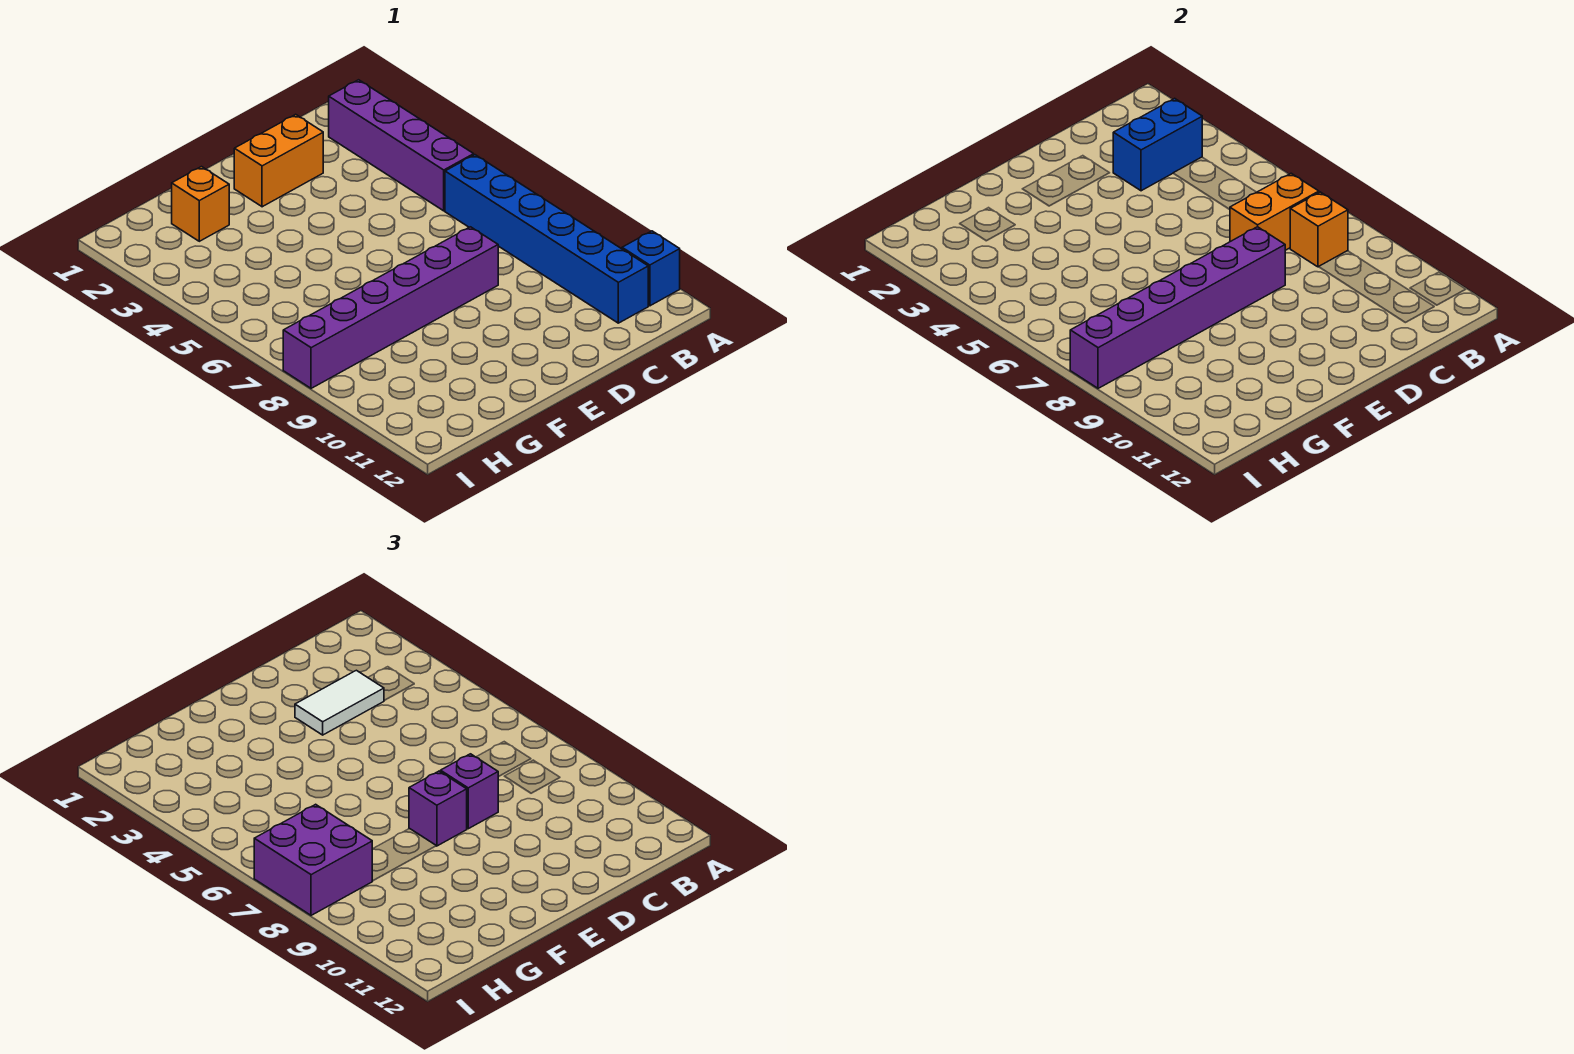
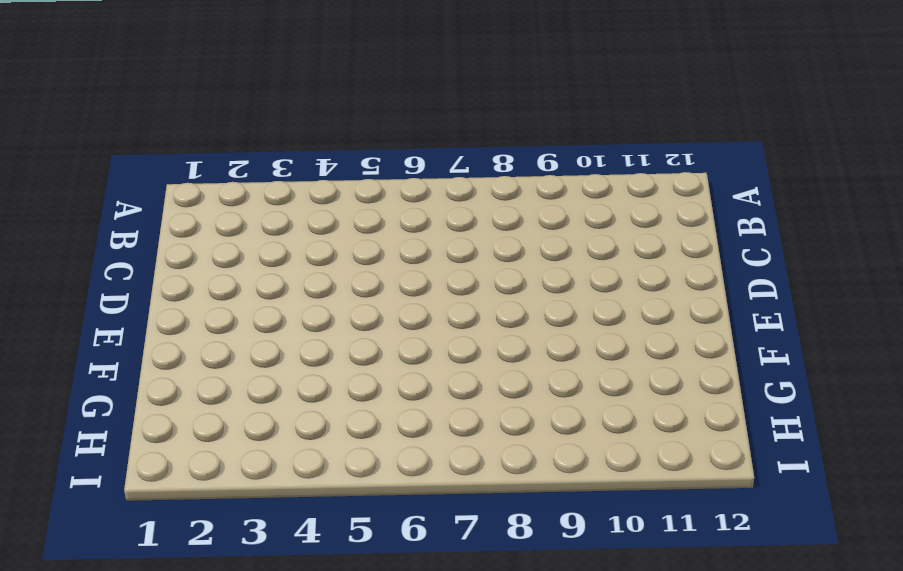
none -> blue 1x1 brick [622,231,680,306]
none -> purple 1x4 brick [329,80,474,211]
none -> blue 1x6 brick [445,155,648,323]

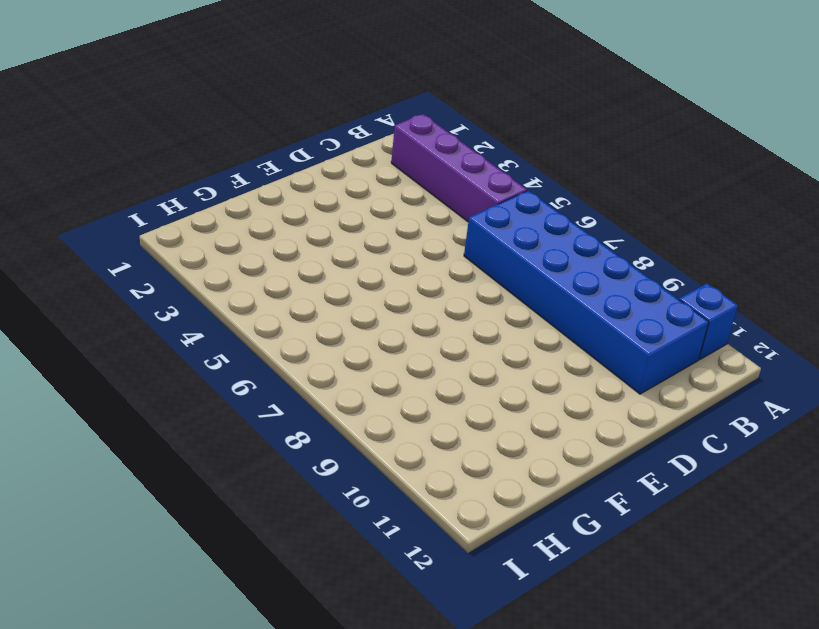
blue 2x6 brick [464,191,709,394] -> blue 1x6 brick [445,155,648,323]
none -> orange 1x2 brick [234,114,323,207]
none -> purple 1x6 brick [283,227,498,388]
none -> orange 1x1 brick [172,167,229,241]

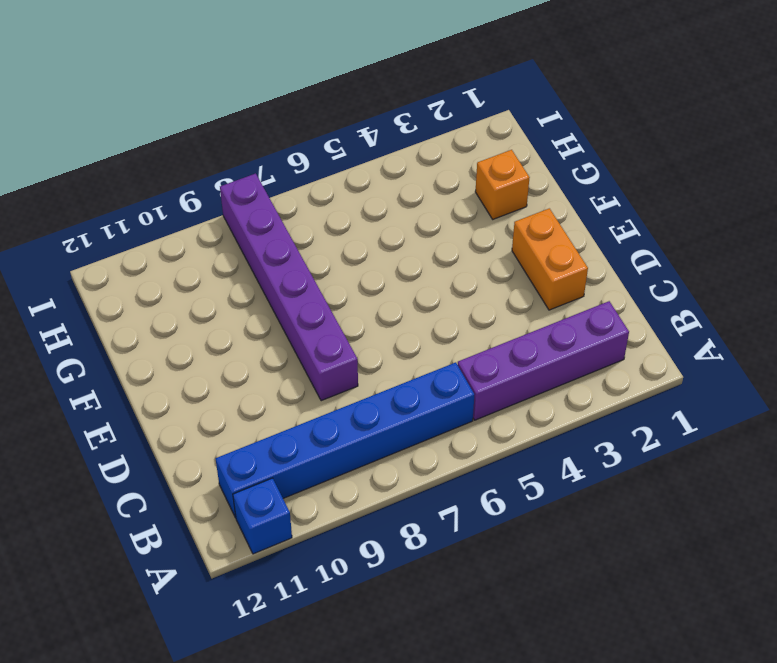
none -> blue 1x2 brick [1113,98,1202,191]
none -> orange 1x2 brick [1230,173,1319,250]
none -> orange 1x1 brick [1290,192,1348,267]

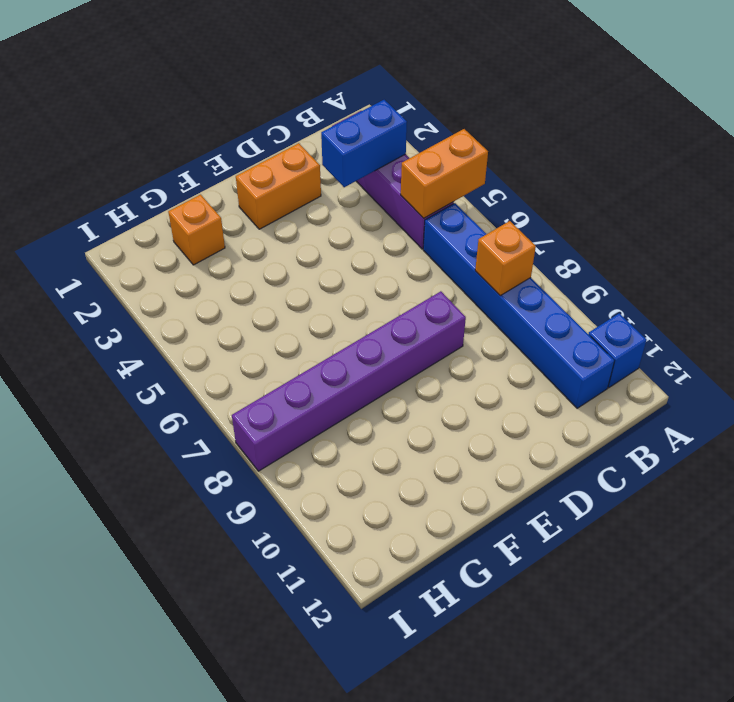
orange 1x2 brick [401,129,488,218] -> orange 1x2 brick moved to [1230,173,1319,250]
none -> purple 1x6 brick [1070,227,1285,388]
none -> white 1x2 tile [295,670,384,735]
none -> purple 1x1 brick [441,754,498,829]

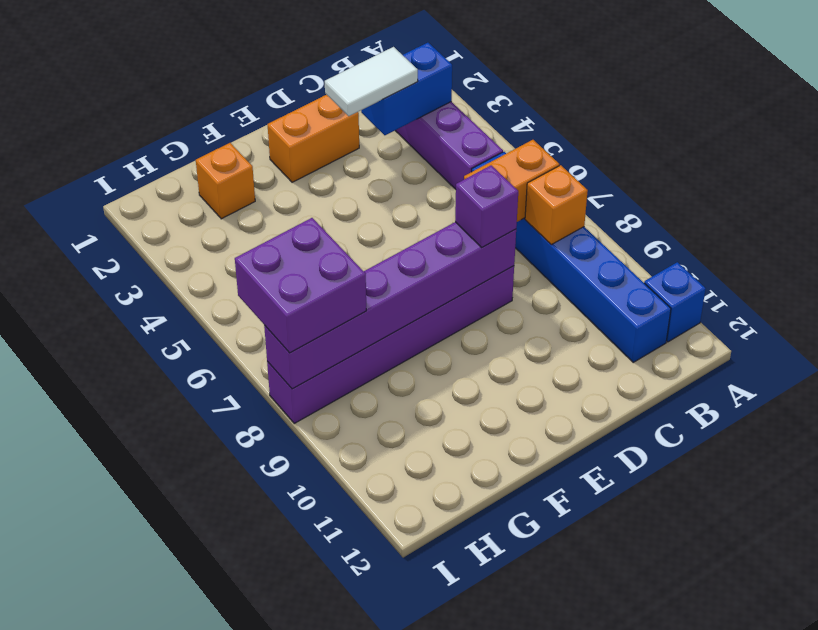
none -> purple 1x1 brick [409,771,467,846]

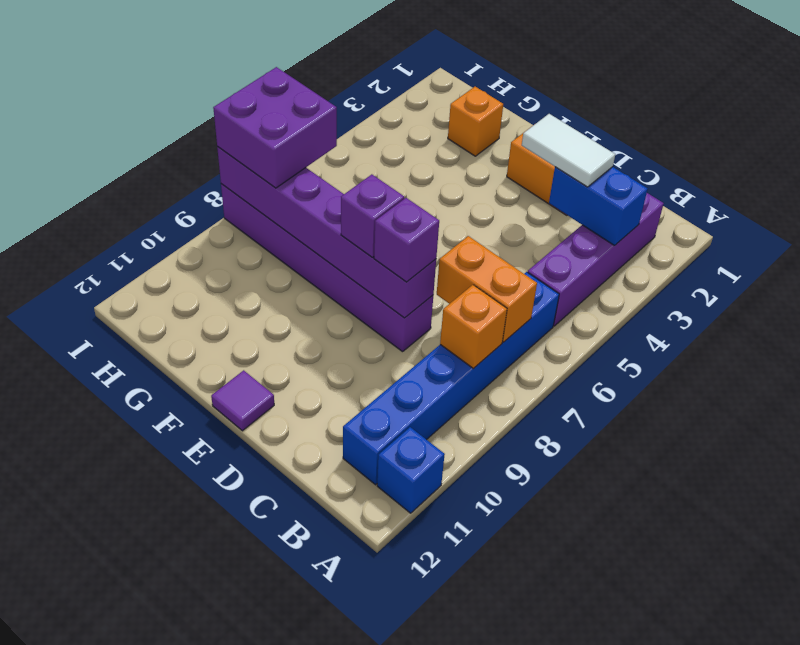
purple 1x1 tile [211,370,274,431] -> none

